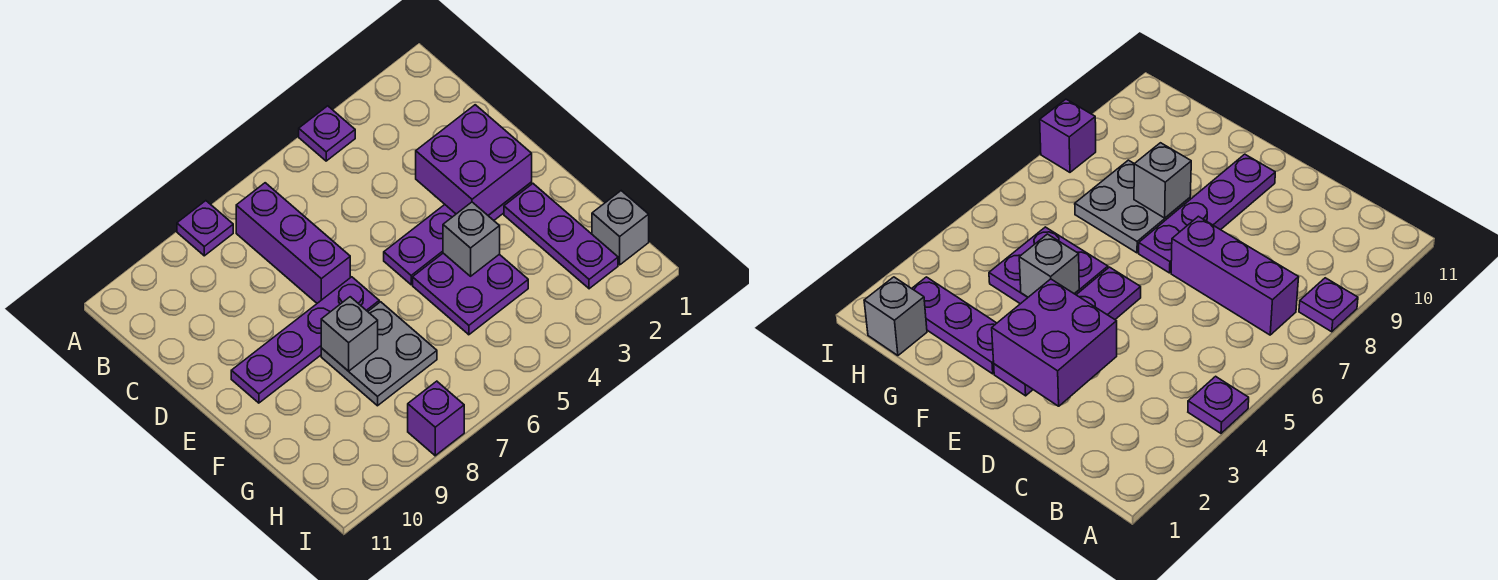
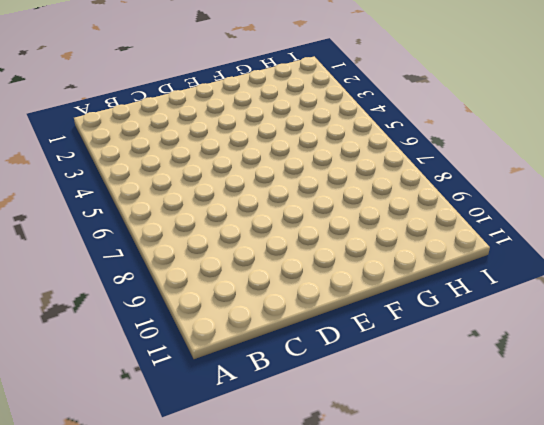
none -> purple 1x1 plate [299,106,355,161]
none -> purple 1x1 plate [177,201,233,256]
none -> purple 1x3 brick [236,183,350,303]

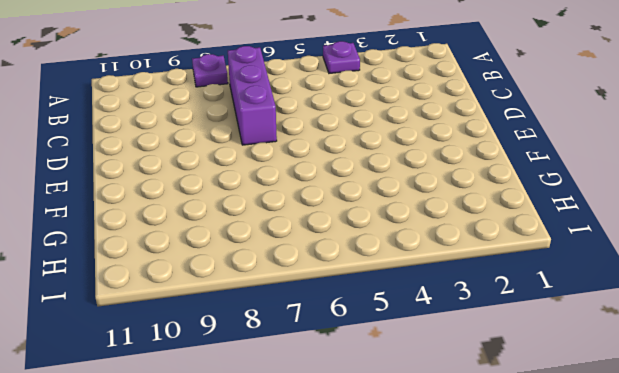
none -> purple 1x4 plate [384,182,532,285]
none -> purple 1x4 plate [231,277,379,403]
none -> purple 1x3 plate [504,184,618,289]

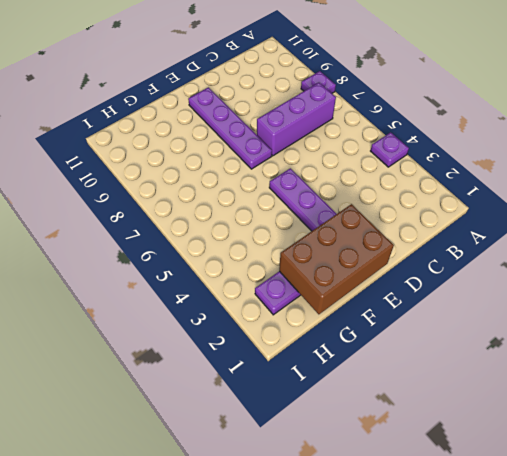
brown 2x3 brick [279,204,394,314] -> purple 2x2 brick [416,105,532,215]
none -> purple 2x2 plate [413,253,528,335]
none -> grey 2x2 plate [321,302,437,406]
none -> grey 1x1 brick [592,191,649,265]

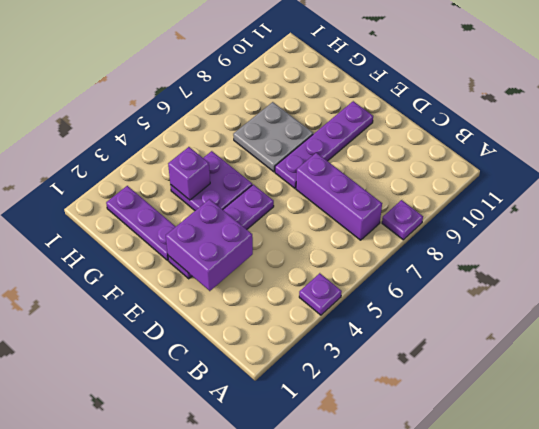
purple 1x1 brick [168,147,210,200] -> purple 1x1 brick moved to [408,381,464,456]
none -> grey 1x1 brick [592,191,649,265]
none -> grey 1x1 brick [443,202,500,276]
none -> grey 1x1 brick [321,297,378,371]

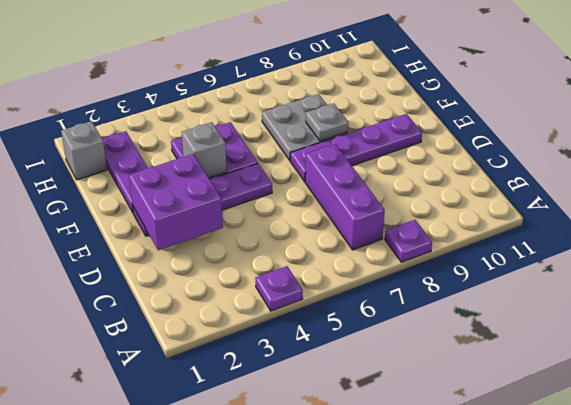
grey 1x1 plate [306,103,348,141] -> grey 1x1 brick [321,297,378,371]
none -> purple 1x1 brick [408,381,464,456]

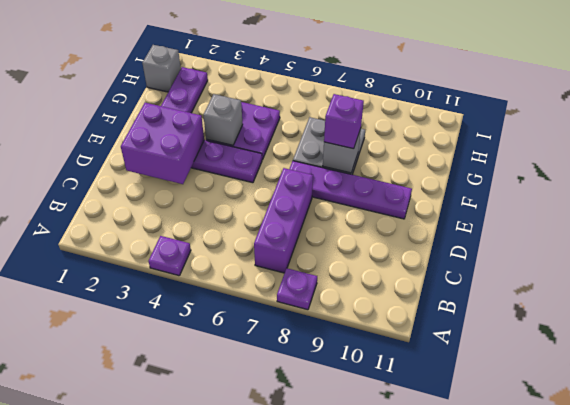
purple 1x1 brick [324,94,364,149] -> purple 1x1 brick moved to [408,381,464,456]

